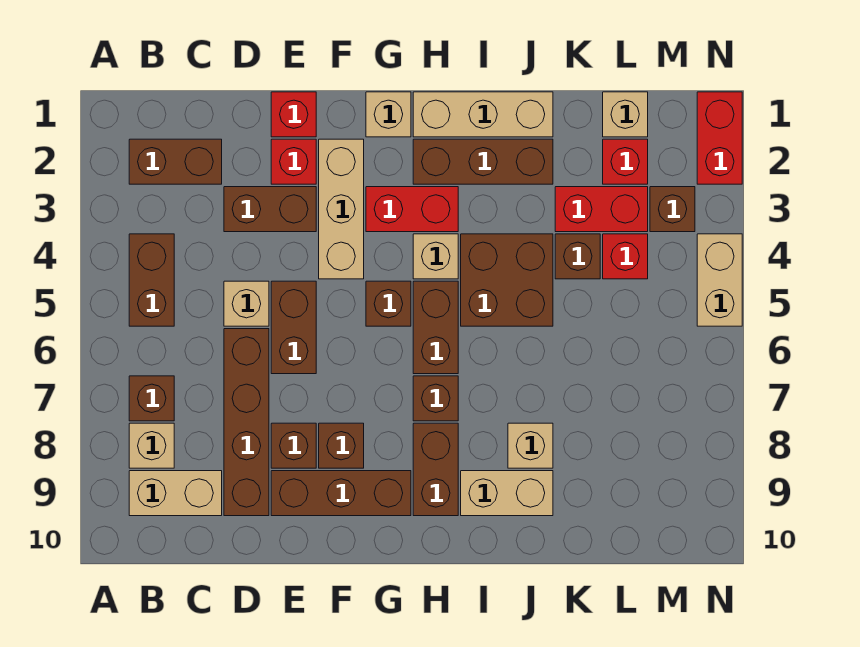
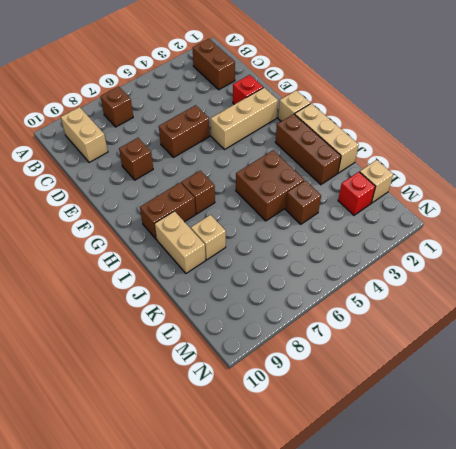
none -> brown 1x2 brick [129,234,174,326]
none -> tan 1x1 brick [129,423,174,468]
none -> brown 1x2 brick [224,187,316,232]
none -> tan 1x1 brick [224,281,269,326]

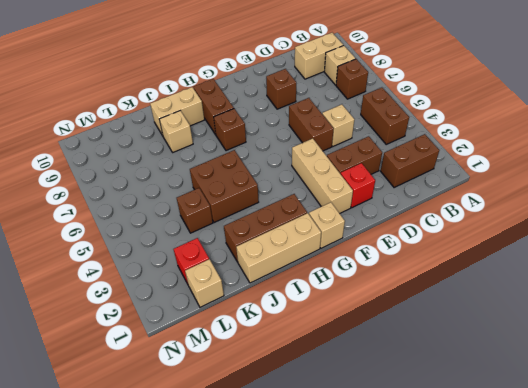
none -> brown 1x4 brick [224,329,269,516]
none -> red 1x1 brick [271,92,316,137]
none -> brown 1x3 brick [271,471,411,516]
none -> brown 1x1 brick [319,423,364,468]

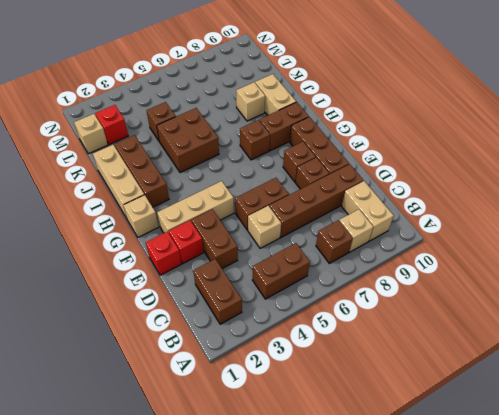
none -> red 1x2 brick [366,187,458,232]
none -> brown 1x1 brick [366,281,411,326]
none -> tan 1x1 brick [413,234,458,279]
none -> brown 1x2 brick [413,281,458,374]

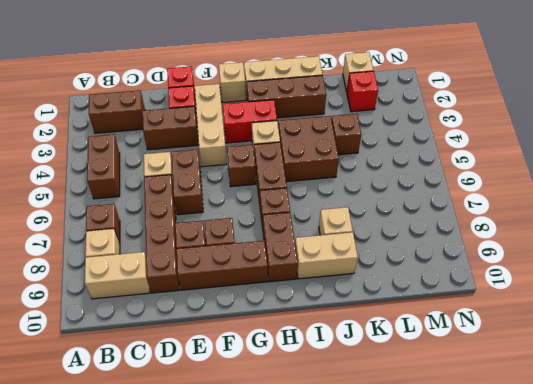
none -> red 1x2 brick [555,187,648,232]
none -> red 1x1 brick [603,234,648,279]
none -> brown 1x1 brick [650,187,695,232]
none -> red 1x2 brick [697,92,742,184]

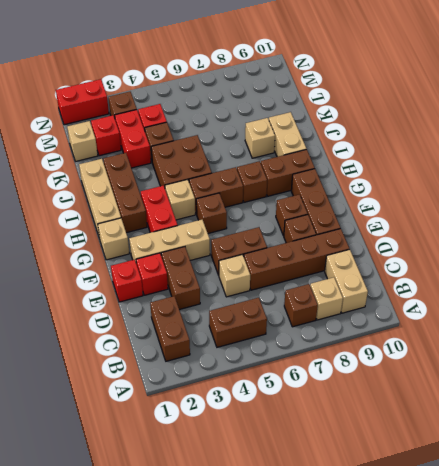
none -> tan 1x2 brick [697,234,742,326]

